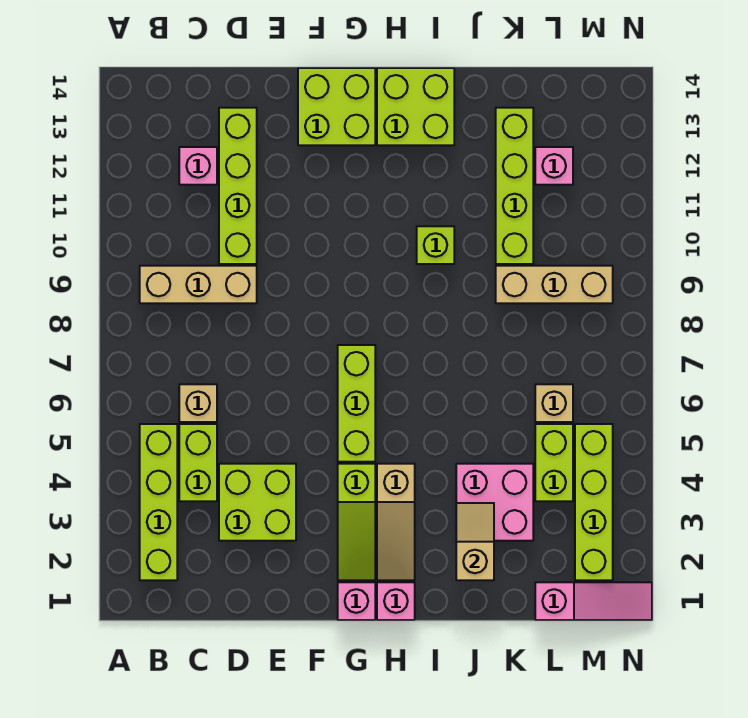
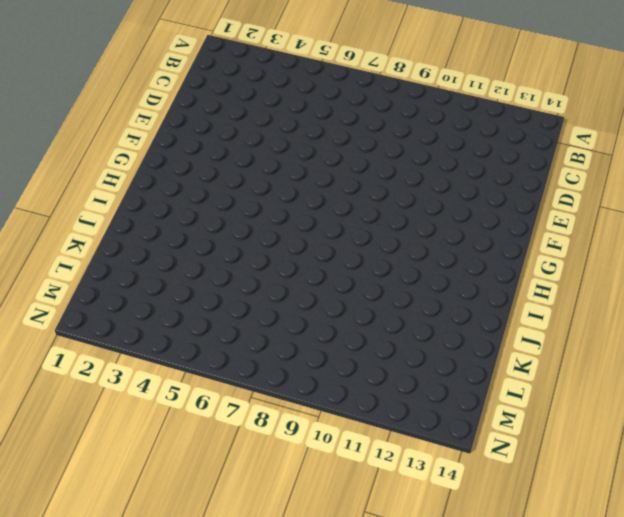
none -> lime 1x4 brick [140,424,177,580]
none -> tan 1x3 brick [140,266,257,303]
none -> lime 1x2 brick [179,424,217,501]

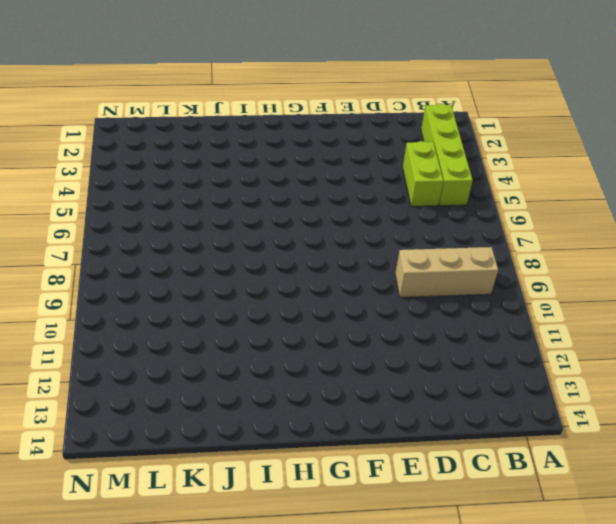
none -> tan 1x1 brick [179,384,217,422]
none -> pink 1x1 brick [179,147,217,185]
none -> lime 2x2 brick [219,464,296,541]

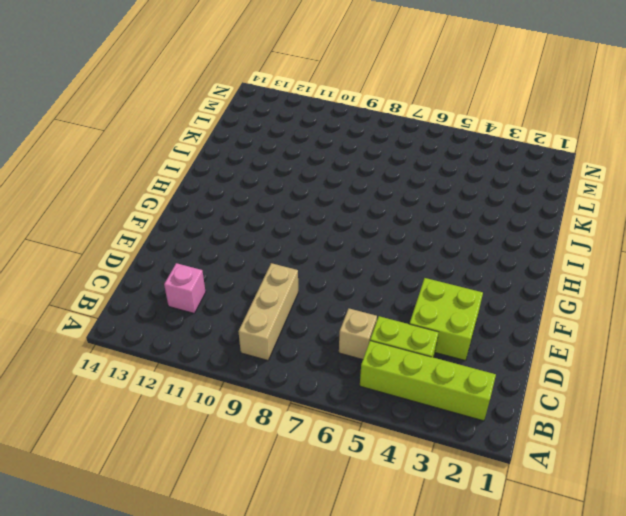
none -> lime 1x4 brick [219,108,257,264]
none -> lime 2x2 brick [298,68,375,145]
none -> pink 1x1 brick [338,582,375,620]

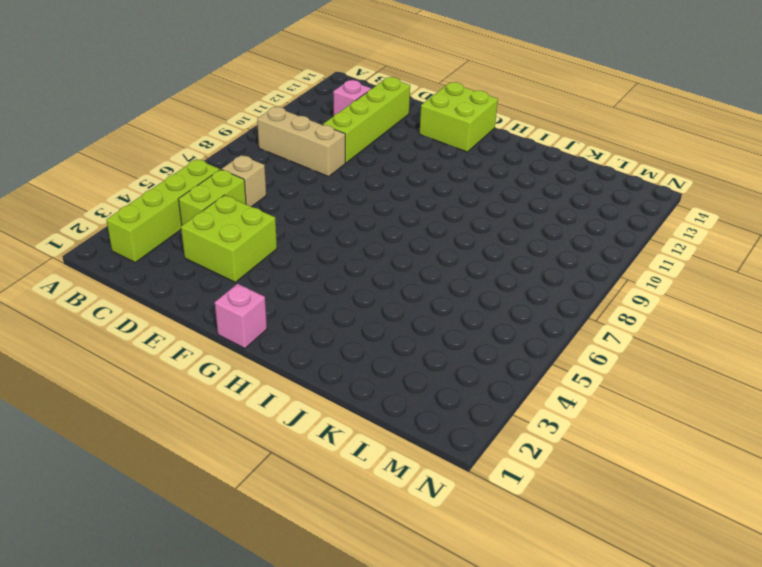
none -> lime 1x3 slope [338,464,375,580]
none -> lime 1x3 brick [338,345,375,462]
none -> pink 1x1 brick [377,582,415,620]

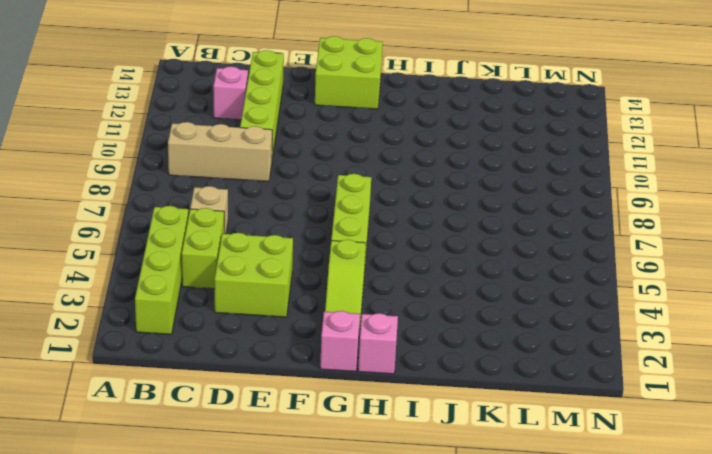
none -> tan 1x3 slope [377,464,415,580]
none -> lime 2x2 brick [377,68,454,145]
none -> lime 1x1 brick [417,226,454,264]

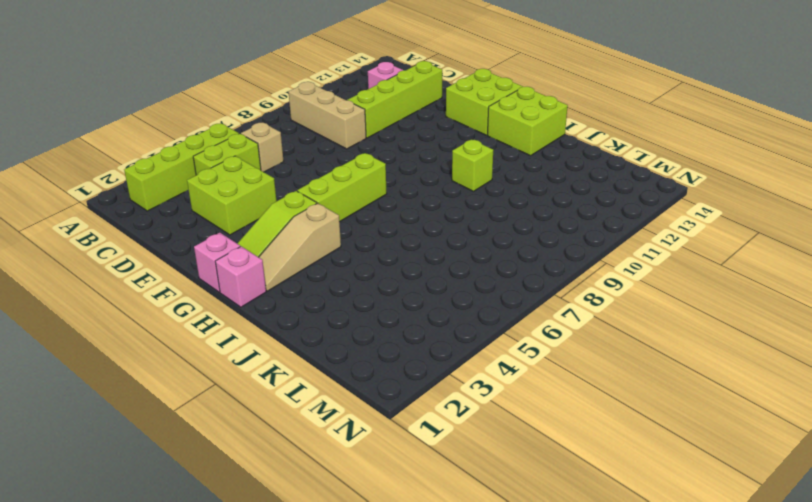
none -> pink 2x2 brick [456,464,533,541]
none -> tan 1x3 brick [496,266,613,303]
none -> lime 1x4 brick [496,108,533,264]

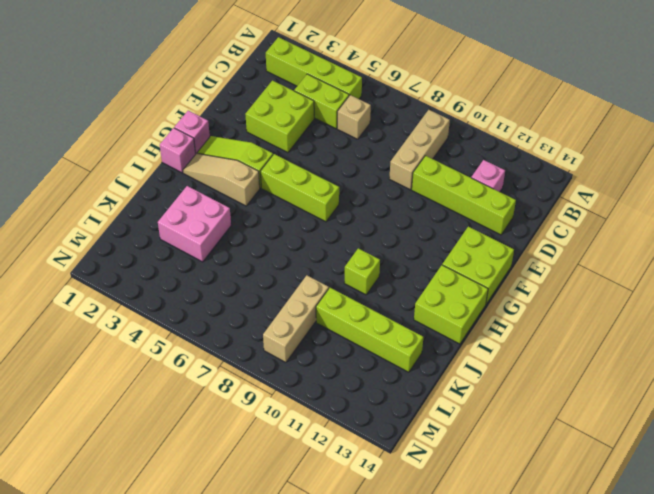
none -> pink 1x3 slope [535,582,652,620]
none -> lime 1x2 brick [535,424,573,501]
none -> tan 1x1 brick [535,384,573,422]

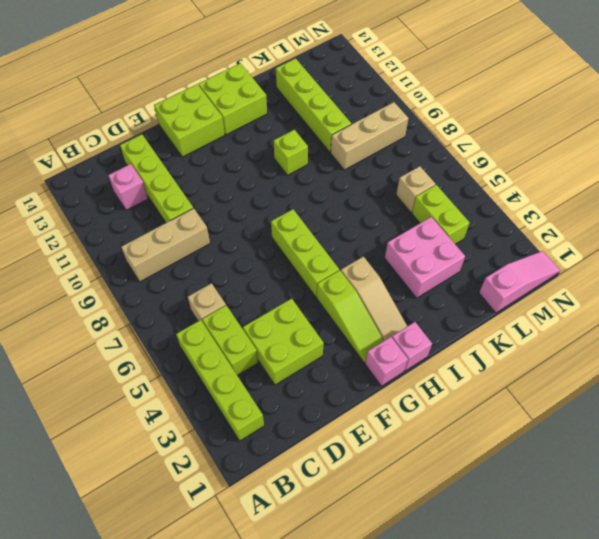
none -> pink 1x1 brick [535,147,573,185]
none -> lime 1x4 brick [575,424,613,580]
none -> tan 1x2 slope [456,503,494,580]

